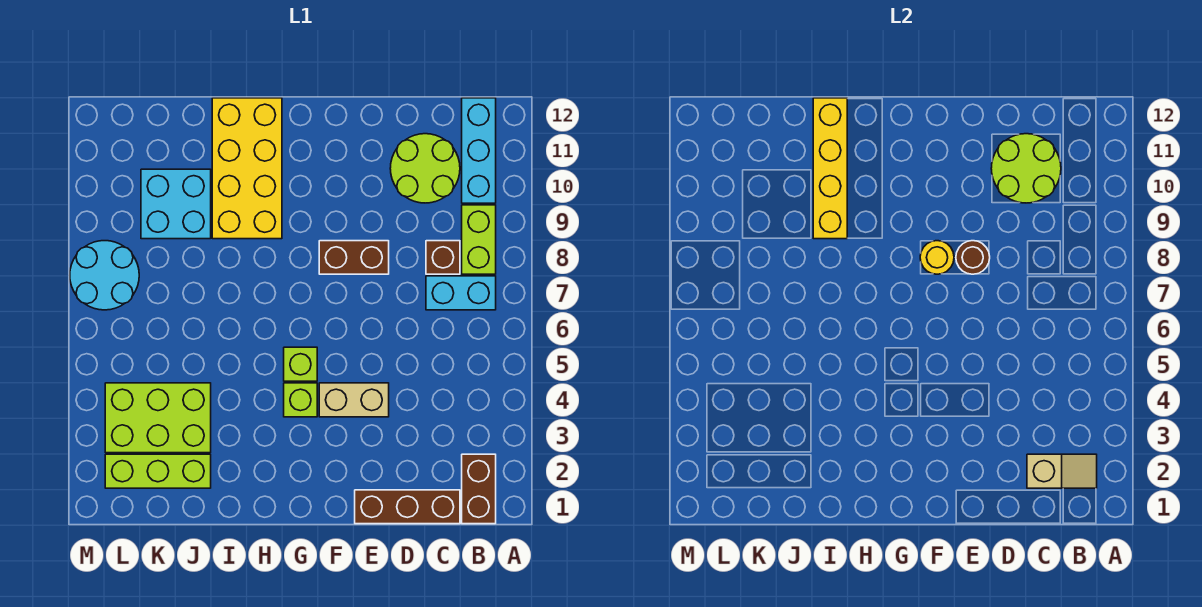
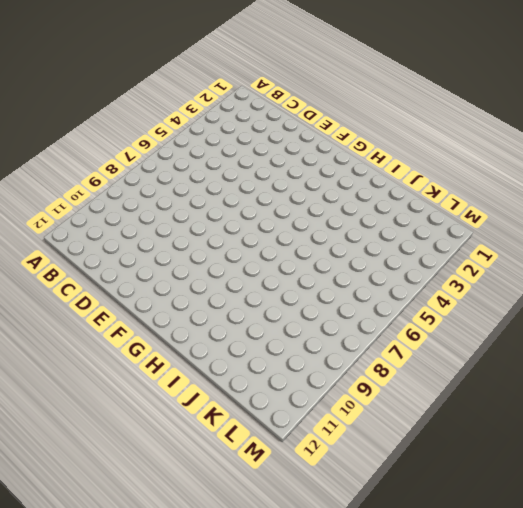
none -> brown 1x2 brick [462,454,496,524]
none -> cyan 1x2 brick [426,276,496,310]
none -> lime 1x2 brick [462,205,496,274]

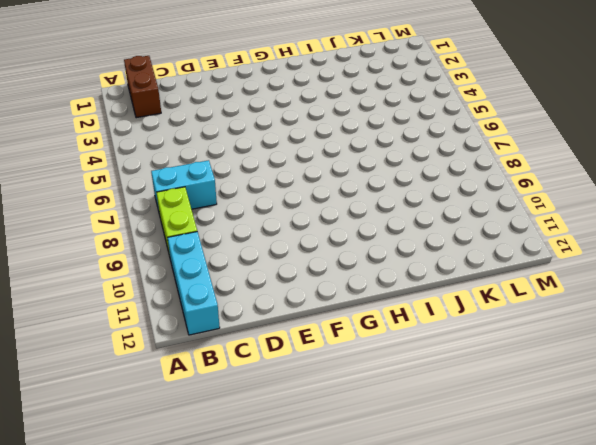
none -> brown 1x3 brick [355,490,460,524]
none -> brown 1x1 brick [426,241,460,274]
none -> lime 2x2 round brick [390,134,460,203]

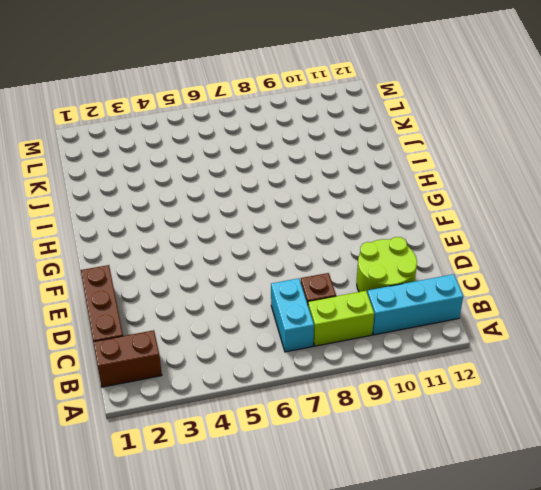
none -> tan 1x2 brick [319,383,389,417]
none -> brown 1x2 brick [319,241,389,274]
none -> lime 1x1 brick [284,383,317,417]

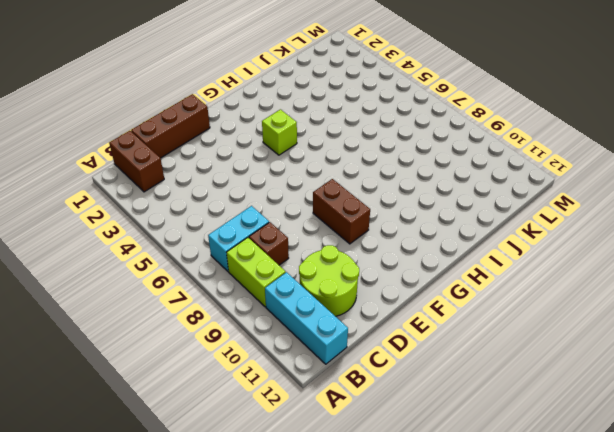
brown 1x2 brick [313,179,370,244] -> brown 1x2 brick turned to [319,241,389,274]
none -> tan 1x2 brick [319,383,389,417]
none -> lime 1x1 brick [284,347,317,381]
none -> yellow 2x4 brick [212,98,282,239]

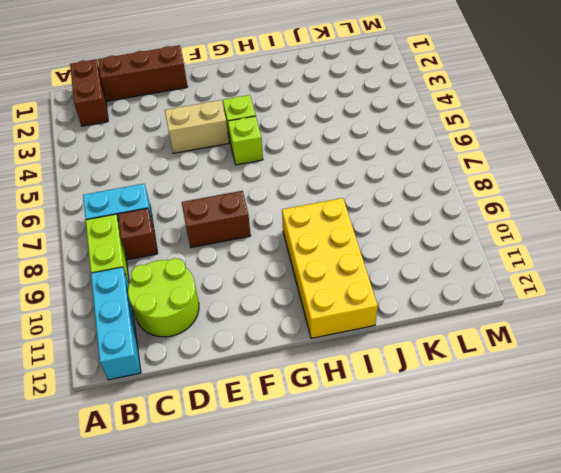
none -> lime 1x3 brick [105,454,211,488]
none -> lime 2x3 brick [105,383,211,453]
none -> cyan 2x2 brick [141,169,211,239]

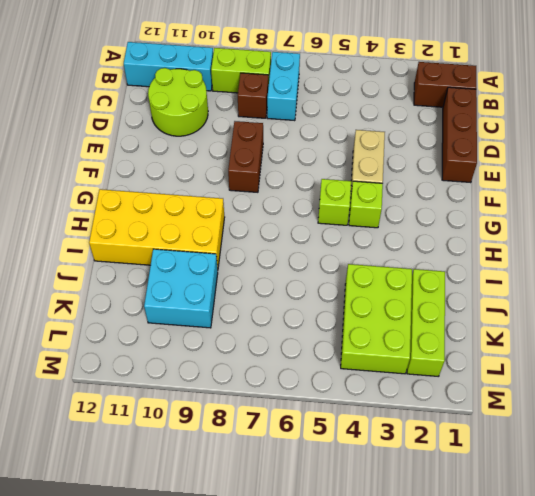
none -> cyan 2x2 round brick [70,241,139,310]
none -> tan 1x2 slope [1027,454,1097,488]
none -> lime 2x2 round brick [991,134,1061,203]

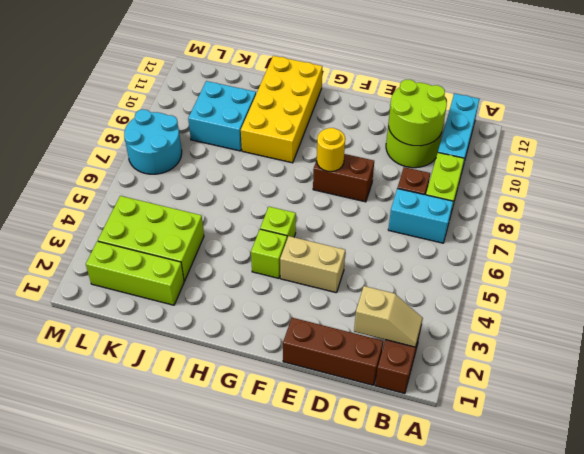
none -> brown 1x1 round brick [956,241,990,274]
none -> yellow 1x4 brick [813,98,847,239]

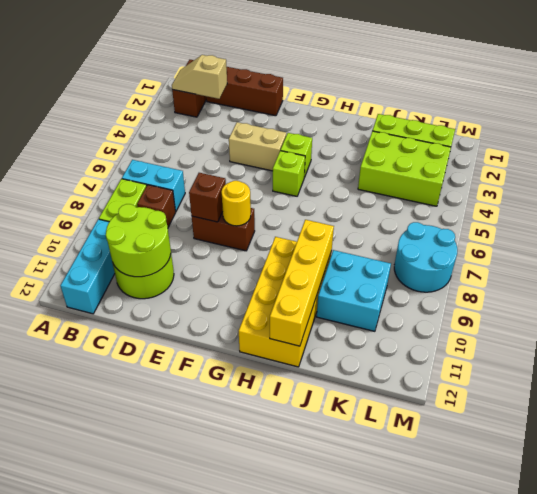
brown 1x1 brick [189,173,226,222] -> brown 1x1 round brick [956,241,990,274]

